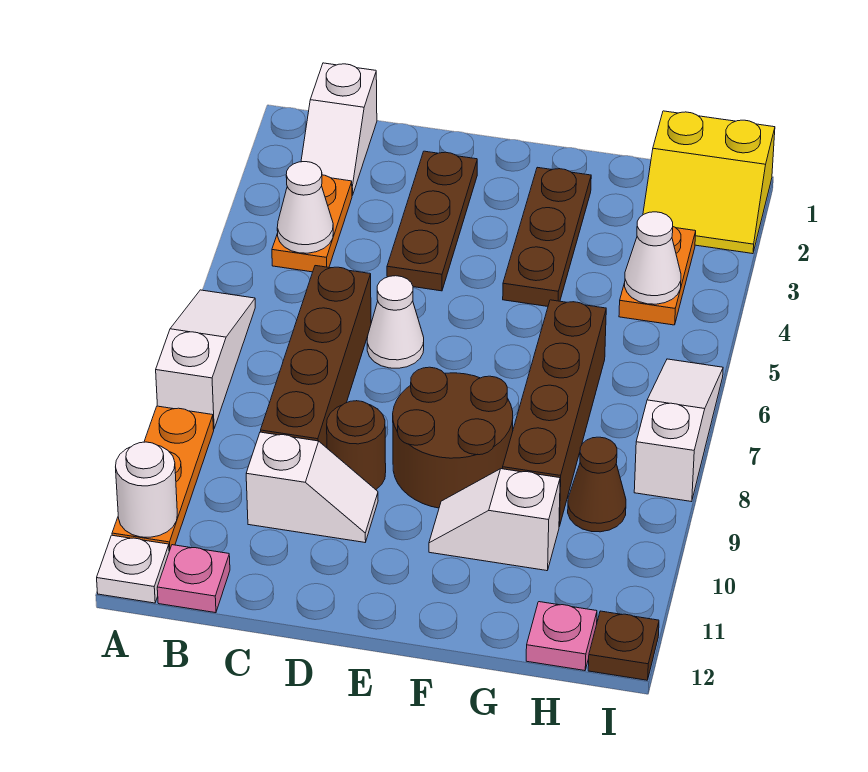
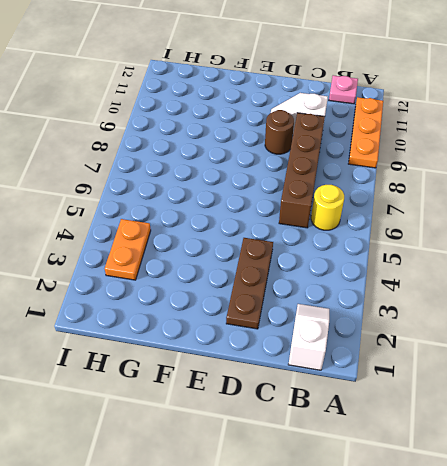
yellow 1x1 round brick [311,185,344,230] -> none
none -> white 1x3 slope [156,290,255,429]
none -> white 1x1 plate [97,535,169,603]
none -> orange 1x2 plate [272,175,352,272]

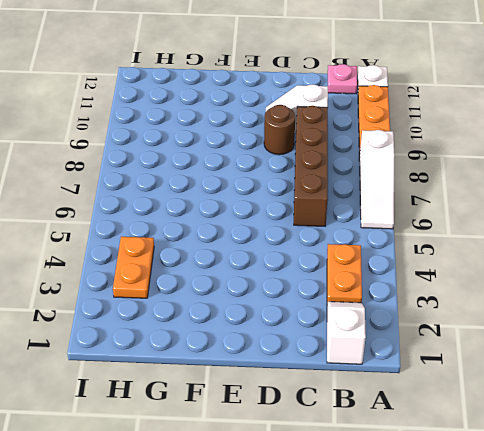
none -> brown 1x3 plate [387,151,477,291]
none -> white 1x1 cone [367,276,424,368]
none -> brown 2x2 round brick [393,367,513,508]

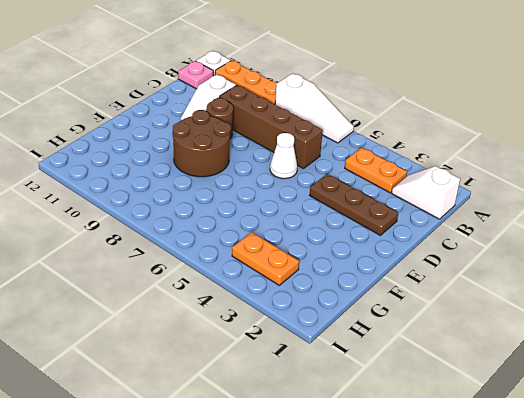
none -> brown 1x3 plate [503,167,591,306]
none -> white 1x2 slope [429,469,560,571]
none -> brown 1x4 brick [503,300,606,526]

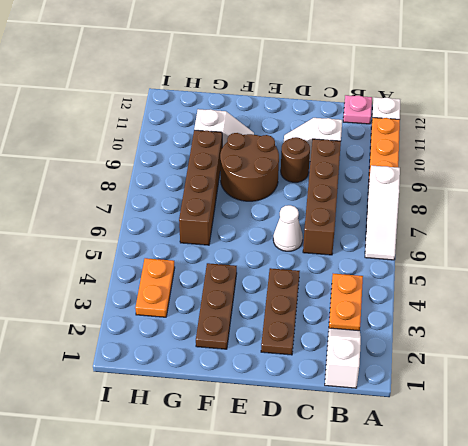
none -> yellow 2x2 slope [643,111,775,254]
none -> brown 1x1 cone [568,437,626,532]
none -> pink 1x1 plate [526,602,597,671]

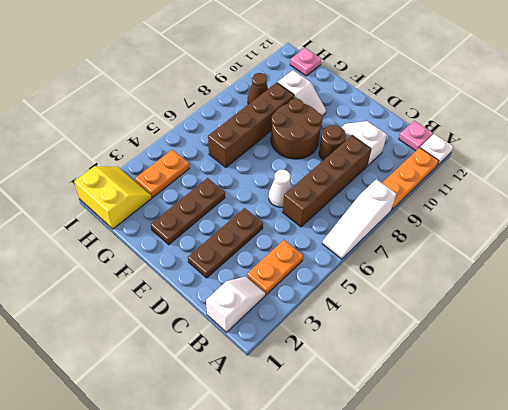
none -> white 1x3 slope [634,359,723,502]
none -> brown 1x1 plate [588,611,659,680]
none -> white 1x1 round brick [116,442,177,537]

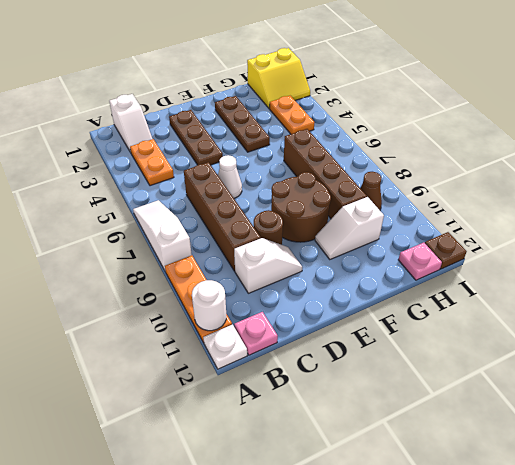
none -> white 1x3 slope [634,359,723,502]
none -> white 1x1 cone [277,162,333,253]
none -> white 1x1 cone [625,212,681,304]

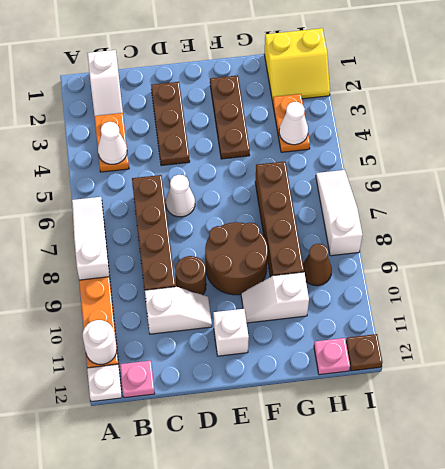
white 1x1 brick [213,309,249,356] -> none

